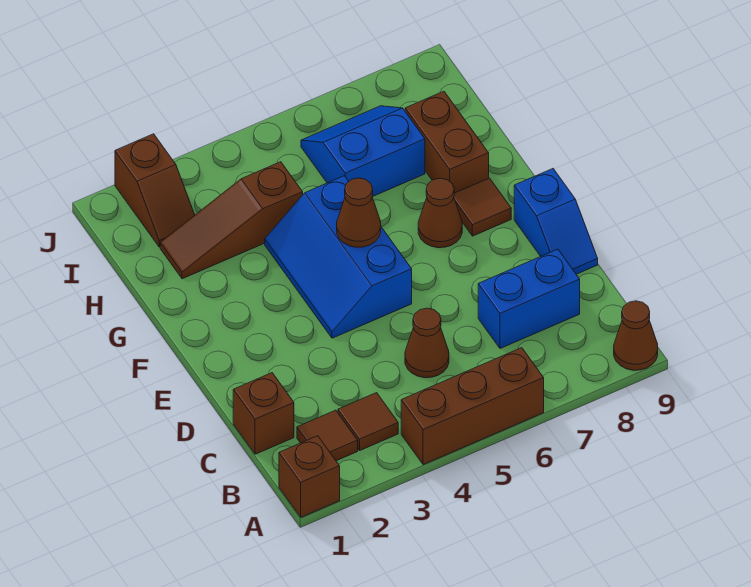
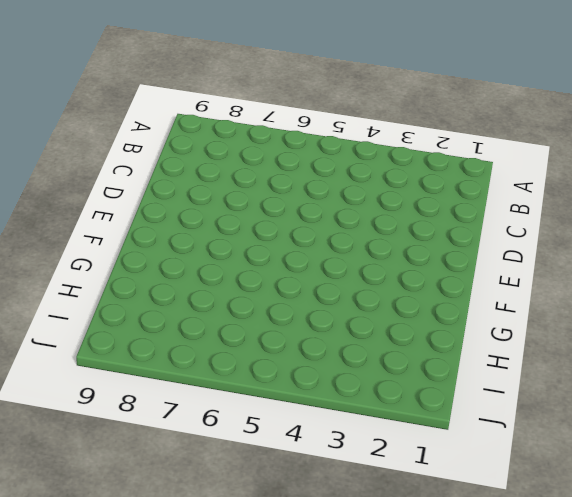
none -> brown 1x1 brick [279,436,340,517]
none -> brown 1x3 brick [401,348,544,465]
none -> brown 1x1 cone [614,301,658,370]

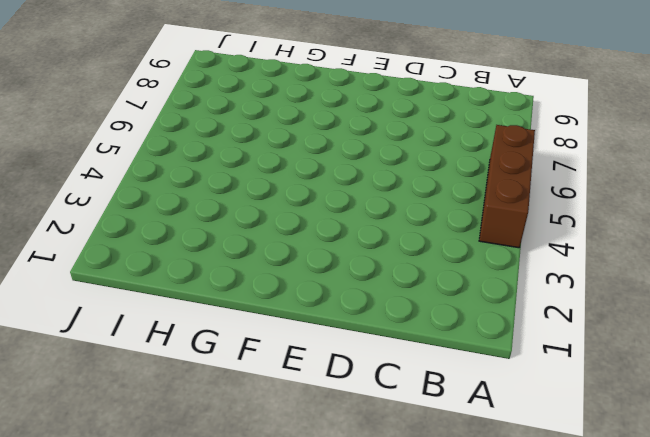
none -> brown 1x1 brick [279,436,340,517]
none -> brown 1x1 cone [614,301,658,370]
none -> brown 1x1 tile [297,410,358,461]

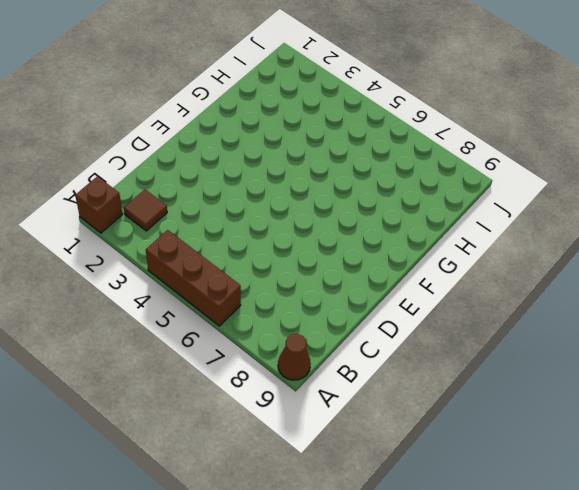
none -> brown 1x1 tile [338,393,398,450]
none -> brown 1x1 brick [233,373,294,454]
none -> brown 1x1 cone [405,308,449,378]

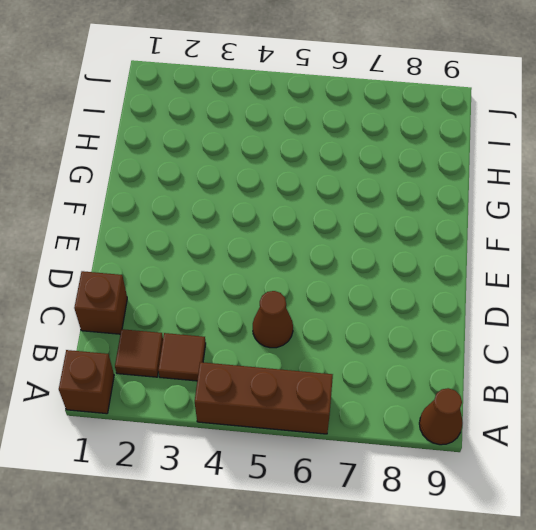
none -> blue 1x2 brick [478,249,580,348]
none -> blue 1x2 slope [514,169,598,274]
none -> blue 2x3 slope [265,176,412,338]

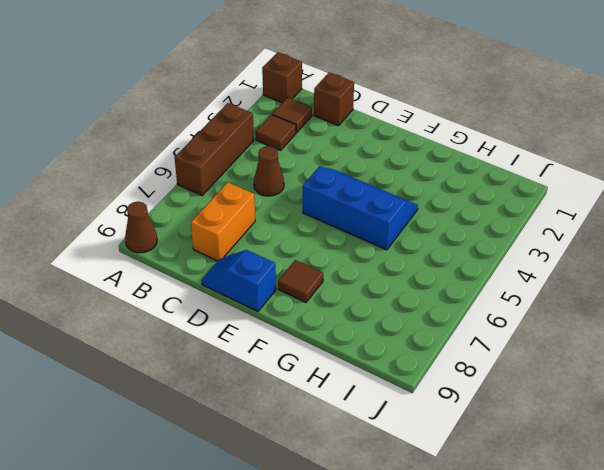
orange 1x2 brick [191,182,255,261] -> blue 1x2 brick [478,249,580,348]
none -> brown 1x1 cone [418,178,462,248]
none -> brown 1x2 brick [405,91,489,193]
none -> brown 1x3 slope [160,162,303,279]

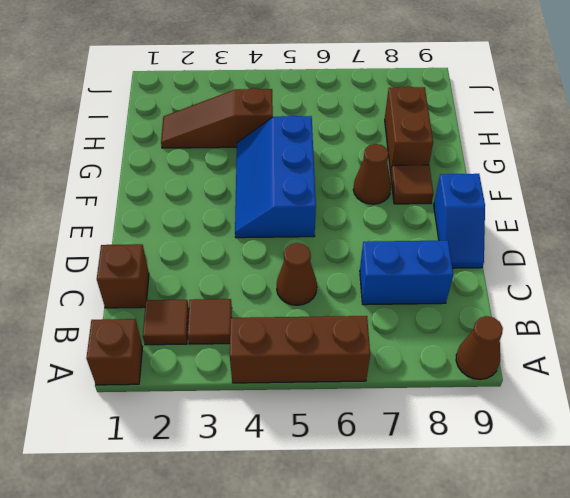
none -> blue 2x2 slope [301,106,425,197]
none -> brown 1x2 slope [115,134,195,247]
none -> brown 1x1 cone [337,178,381,247]

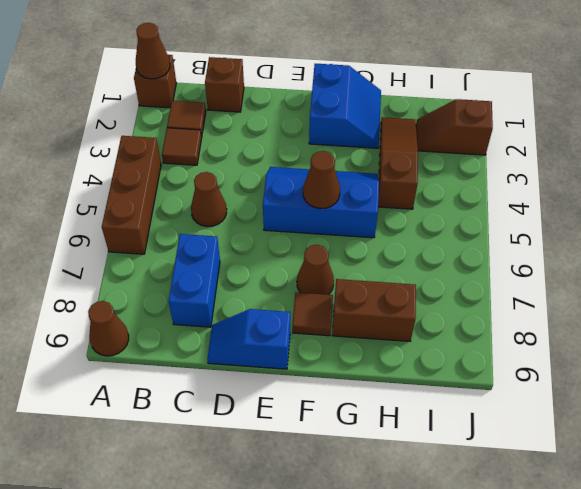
brown 1x1 cone [136,23,170,79] -> none
blue 2x2 slope [309,64,381,148] -> blue 2x2 slope moved to [301,106,425,197]

